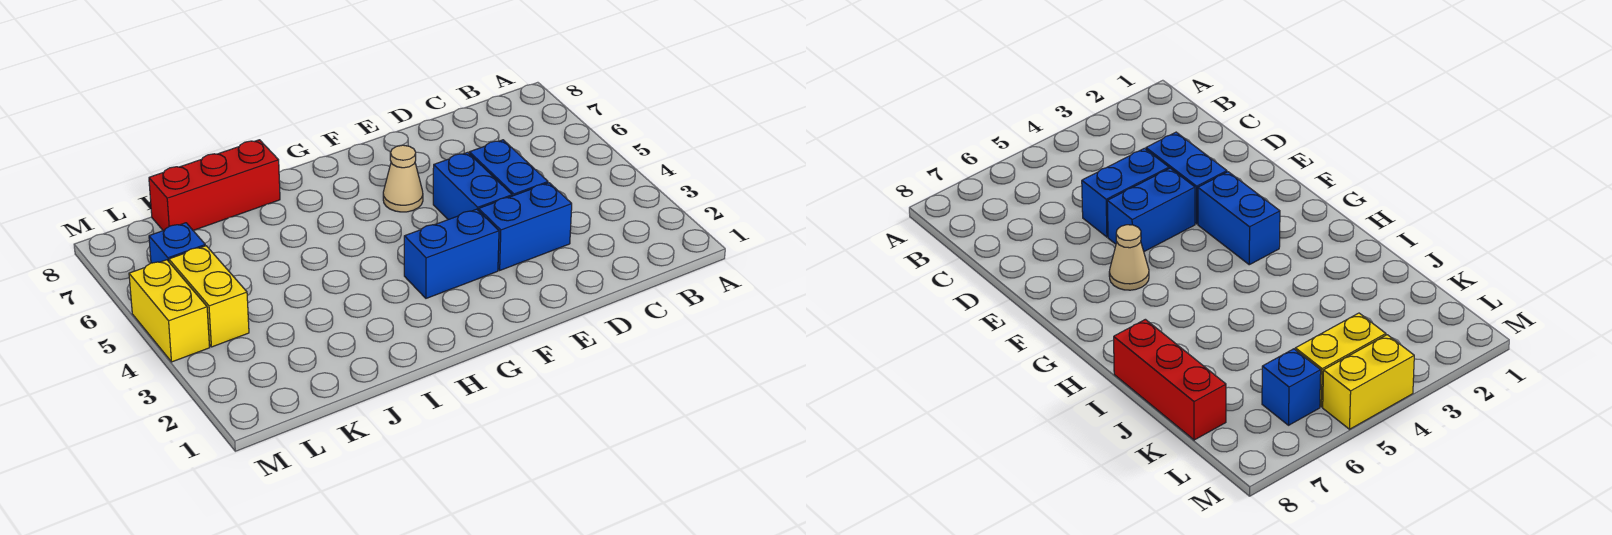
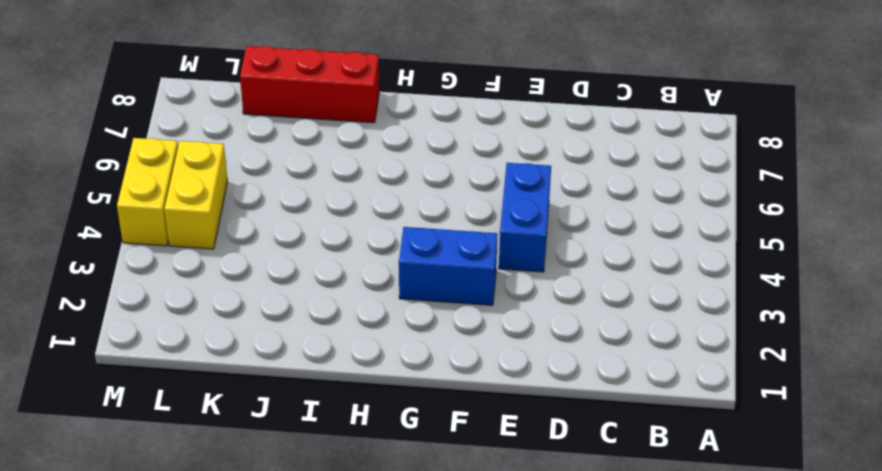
none -> blue 1x2 brick [479,183,572,270]
none -> blue 1x2 brick [469,140,548,196]

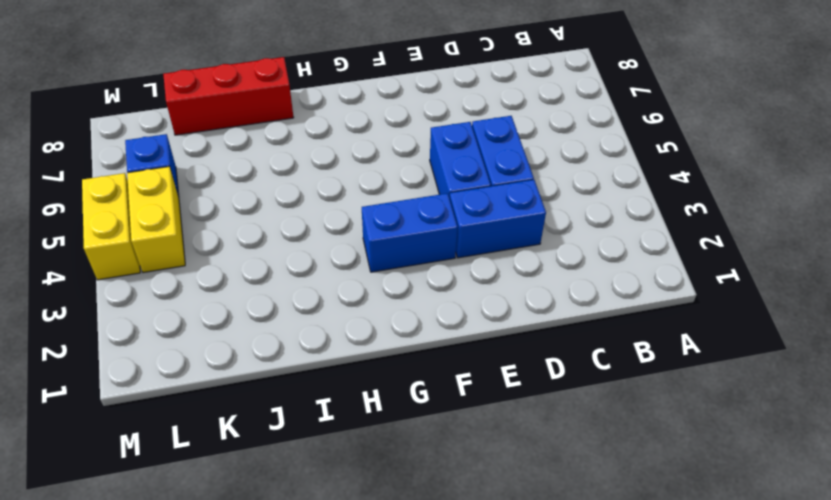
none -> tan 1x1 cone [383,145,423,212]

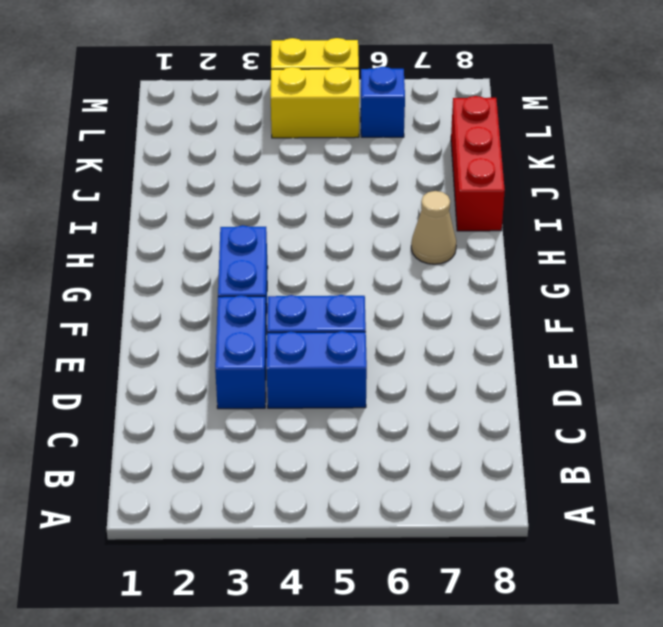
tan 1x1 cone [411,191,456,264] -> tan 1x1 cone moved to [383,145,423,212]

